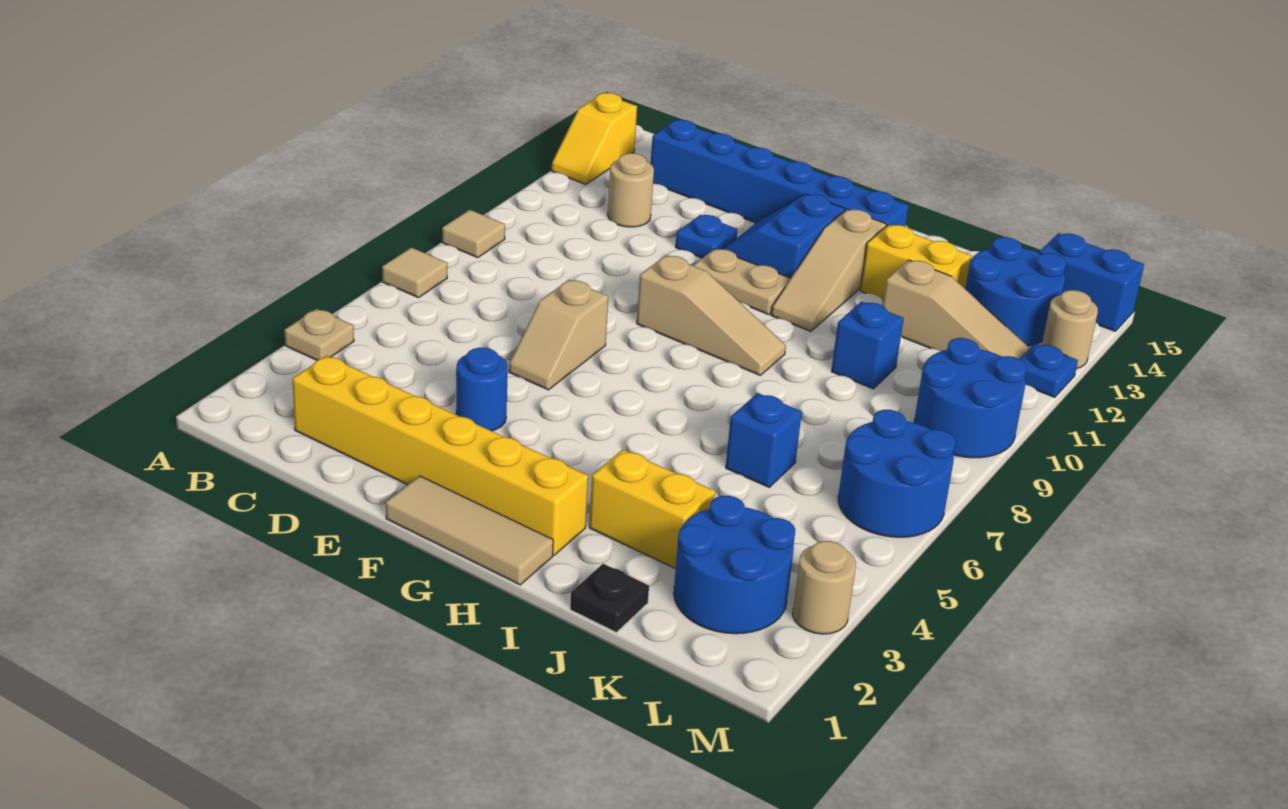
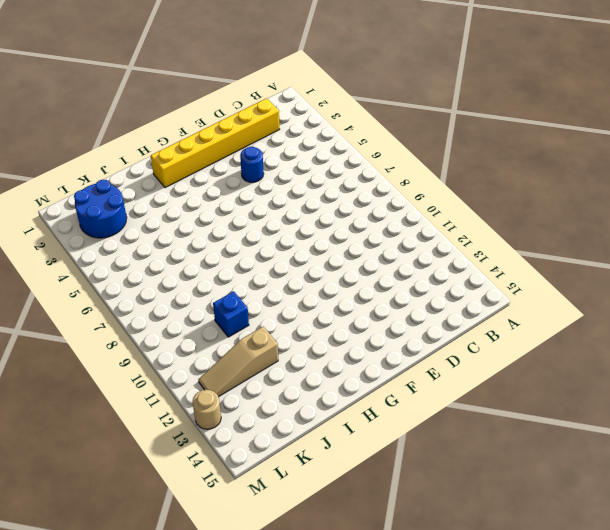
none -> tan 1x1 plate [285,309,354,360]
none -> tan 1x1 tile [382,247,447,298]
none -> tan 1x1 tile [442,210,505,258]

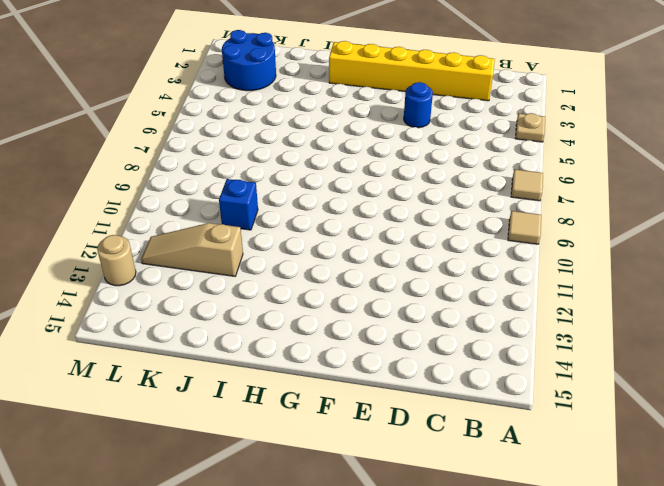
none -> yellow 1x2 slope [552,93,637,184]
none -> tan 1x1 round brick [608,153,654,227]
none -> blue 1x6 brick [651,120,909,226]

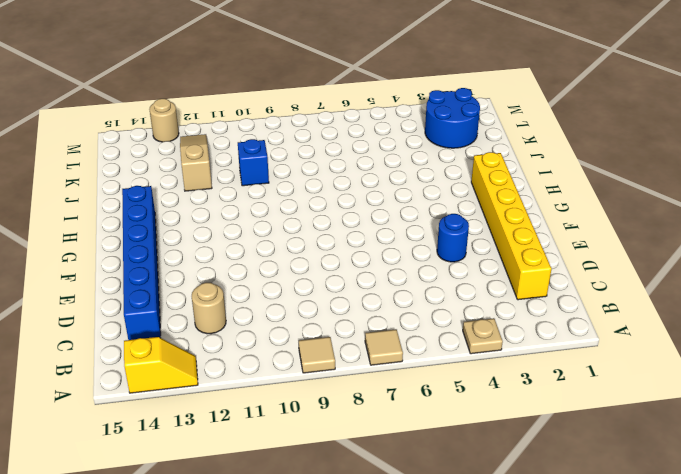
none -> tan 1x2 slope [509,280,608,390]
none -> blue 1x1 plate [675,215,738,258]
none -> tan 1x3 tile [386,476,553,585]

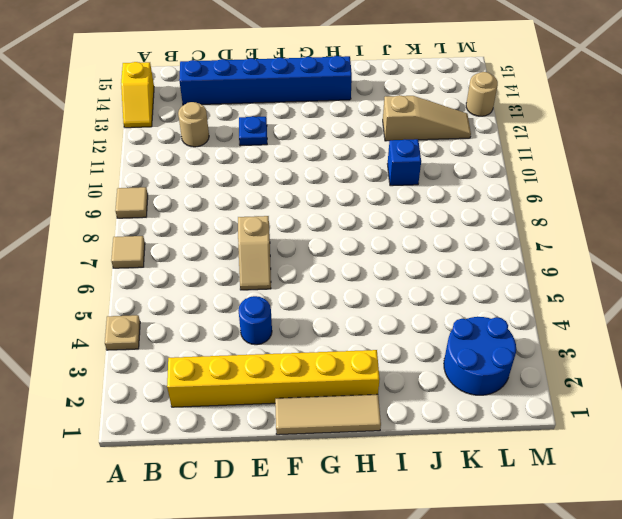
none -> tan 1x3 slope [637,255,786,375]
none -> tan 1x2 plate [693,249,791,315]
none -> blue 2x2 slope [723,194,845,278]

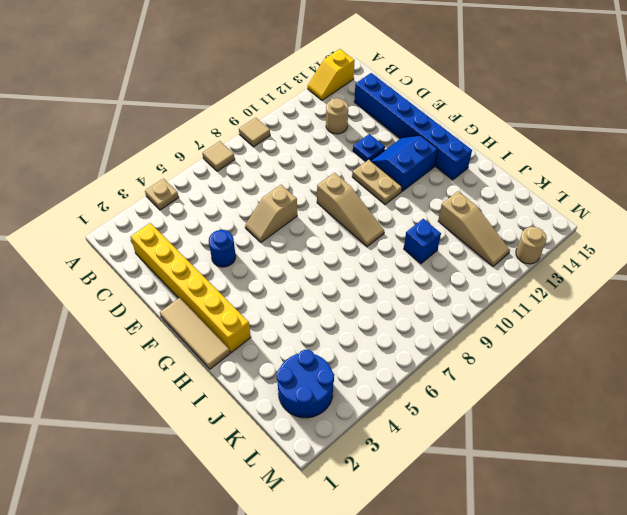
none -> tan 1x3 slope [771,209,887,331]
none -> yellow 1x2 brick [589,449,715,569]
none -> yellow 1x2 brick [860,225,972,300]

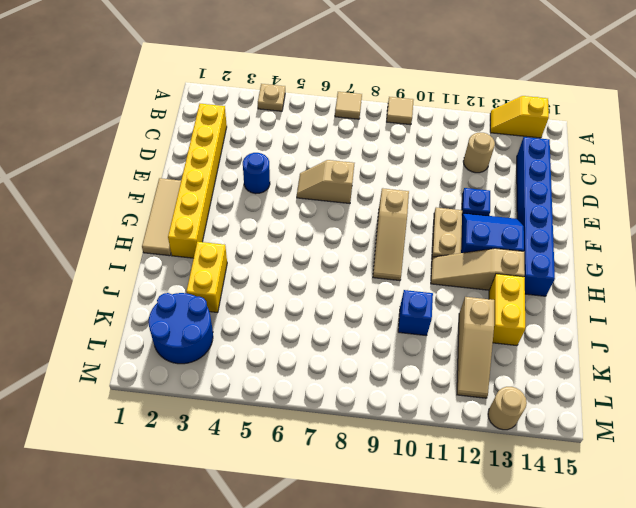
none -> black 1x1 plate [570,564,649,632]
none -> blue 1x1 brick [726,393,802,487]
none -> blue 2x2 round brick [965,237,1066,346]

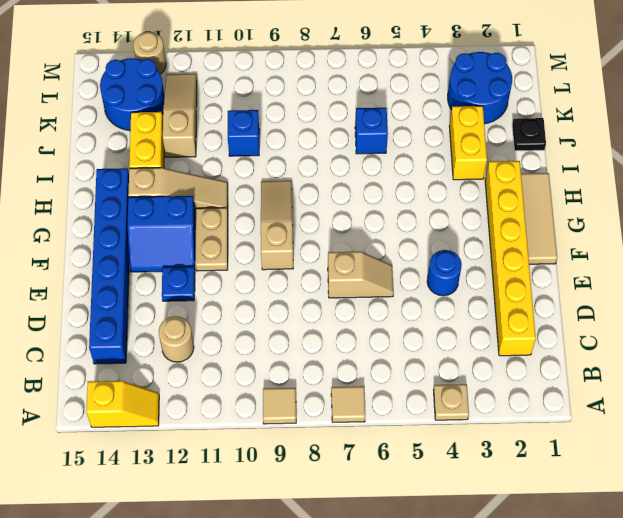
none -> blue 2x2 round brick [838,410,955,537]
none -> blue 2x2 round brick [914,338,1027,458]
none -> blue 1x2 brick [1039,233,1144,331]

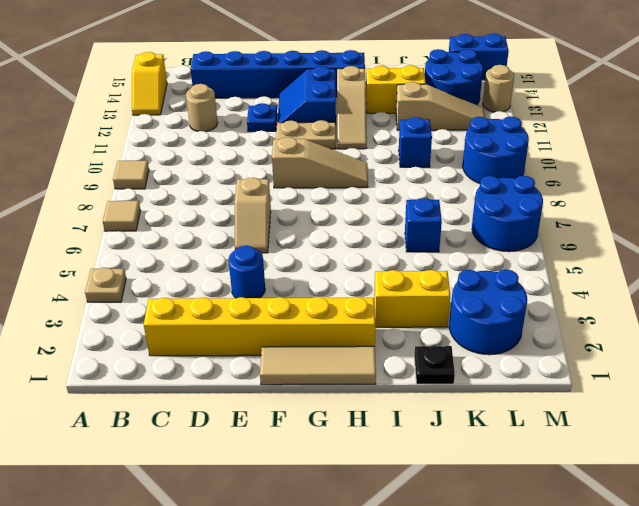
none -> tan 1x1 round brick [793,541,856,634]
none -> blue 1x1 plate [1020,344,1078,397]

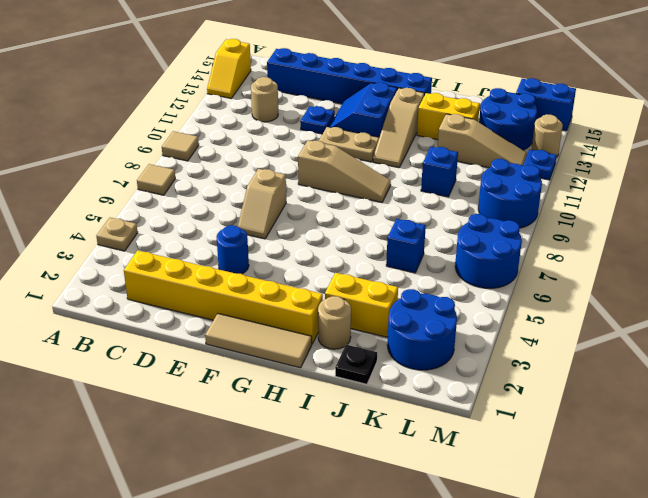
tan 1x1 round brick [318,296,351,349] -> tan 1x1 round brick moved to [793,541,856,634]

